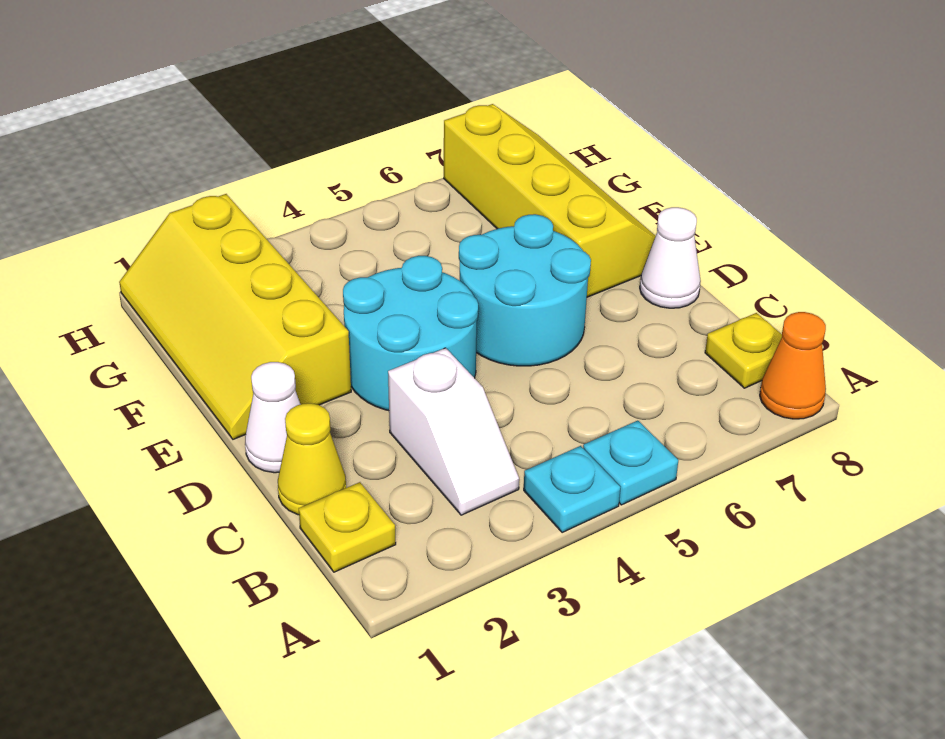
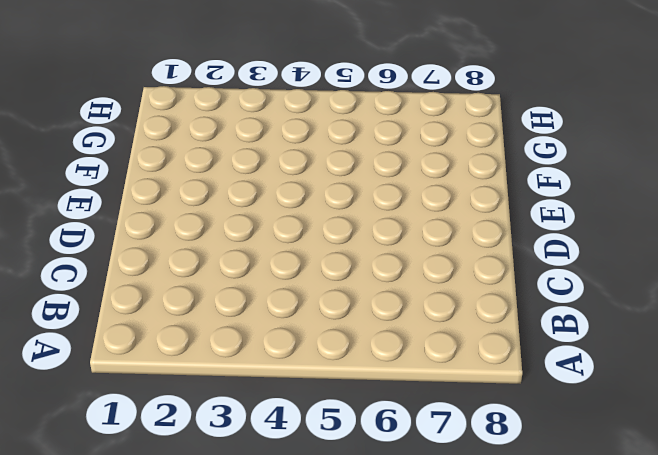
none -> cyan 1x1 plate [524,446,620,533]
none -> cyan 1x1 plate [583,421,678,505]
none -> orange 1x1 cone [760,312,826,419]

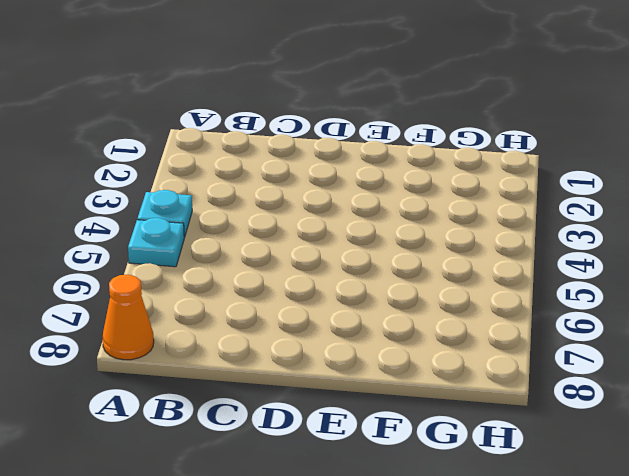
none -> yellow 1x1 plate [299,482,396,572]
none -> white 1x2 slope [388,348,519,515]
none -> yellow 1x1 plate [705,313,782,388]

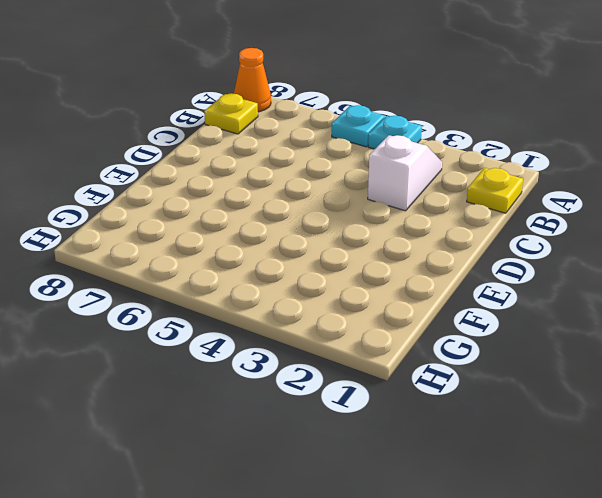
none -> yellow 1x1 cone [278,403,346,515]
none -> white 1x1 cone [245,362,300,473]
none -> cyan 2x2 round brick [343,256,478,411]

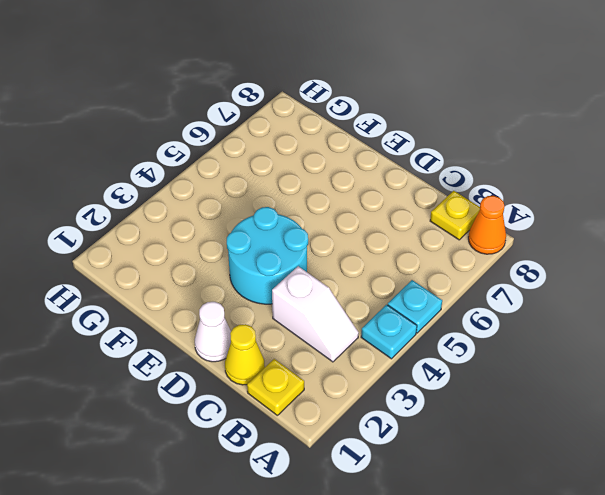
none -> cyan 2x2 round brick [459,214,591,366]
none -> white 1x1 cone [640,207,701,308]
none -> yellow 2x4 slope [119,194,351,439]

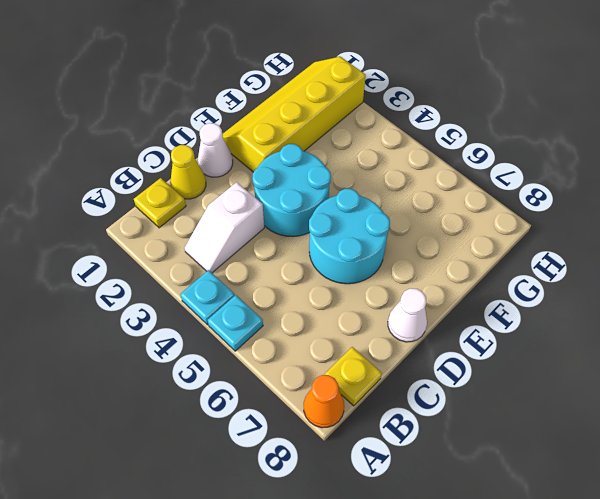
none -> yellow 2x4 slope [444,104,656,297]

